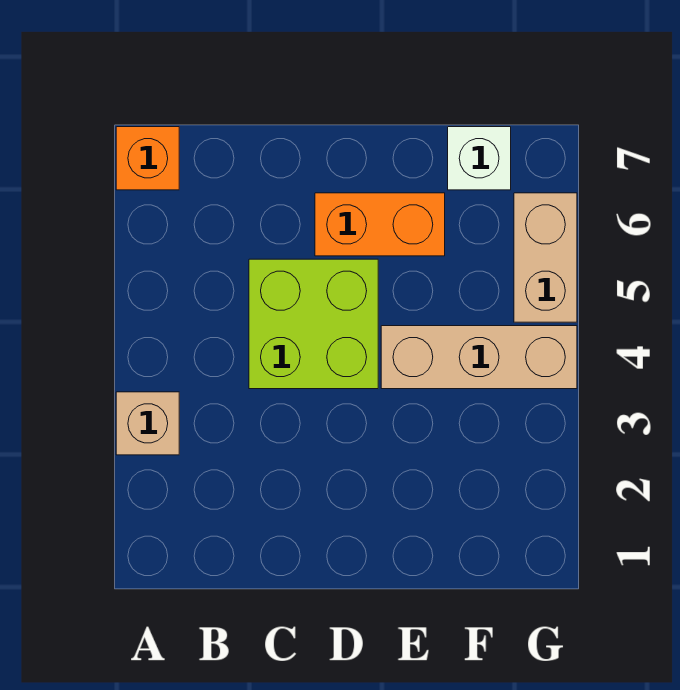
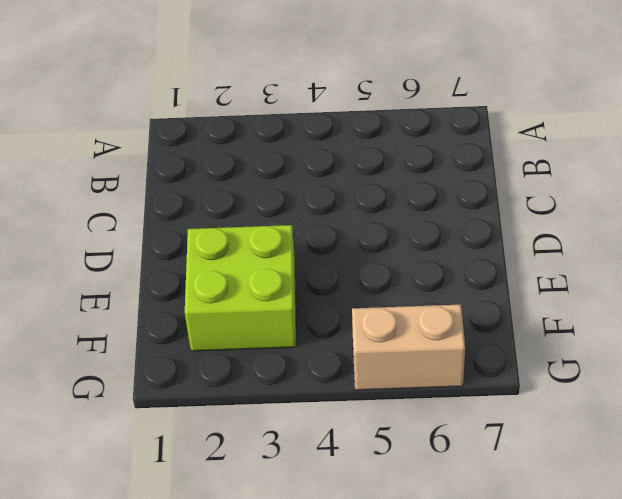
lime 2x2 brick [185,225,296,351] -> lime 2x2 brick moved to [249,259,378,389]
none -> tan 1x1 brick [116,392,179,455]
none -> orange 1x1 brick [116,127,179,190]

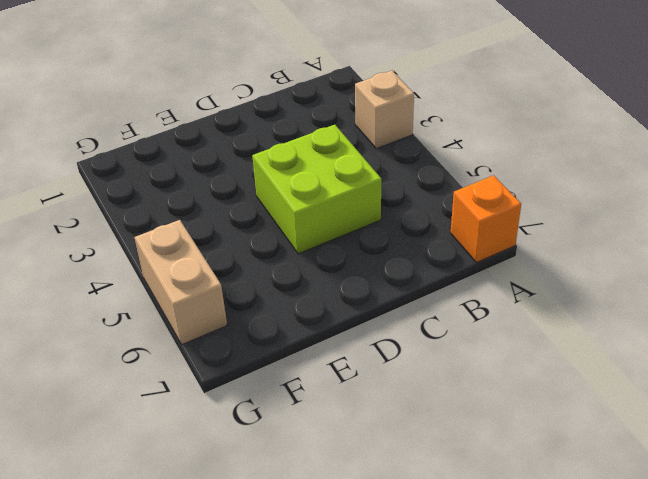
none -> orange 1x2 brick [315,193,445,256]
none -> tan 1x3 brick [381,326,577,389]

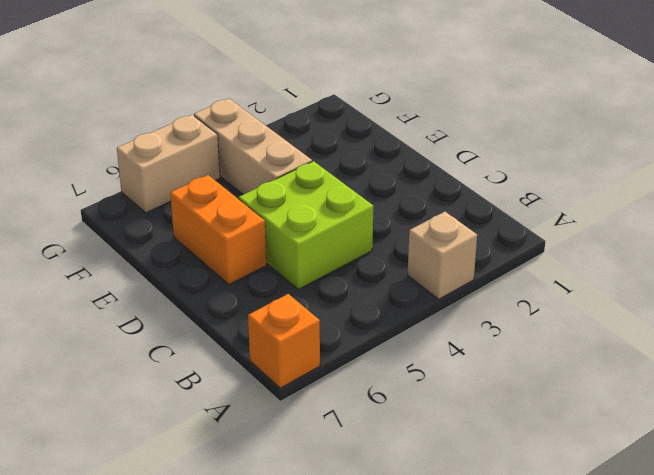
none -> white 1x1 brick [448,127,511,190]

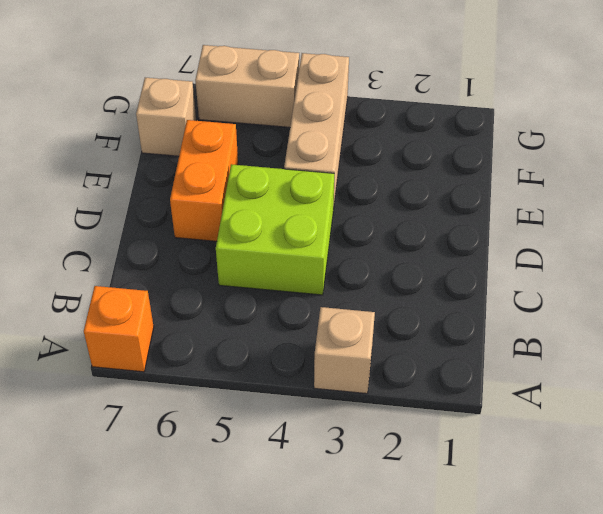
tan 1x1 brick [136,78,196,156] -> white 1x1 brick [448,127,511,190]

